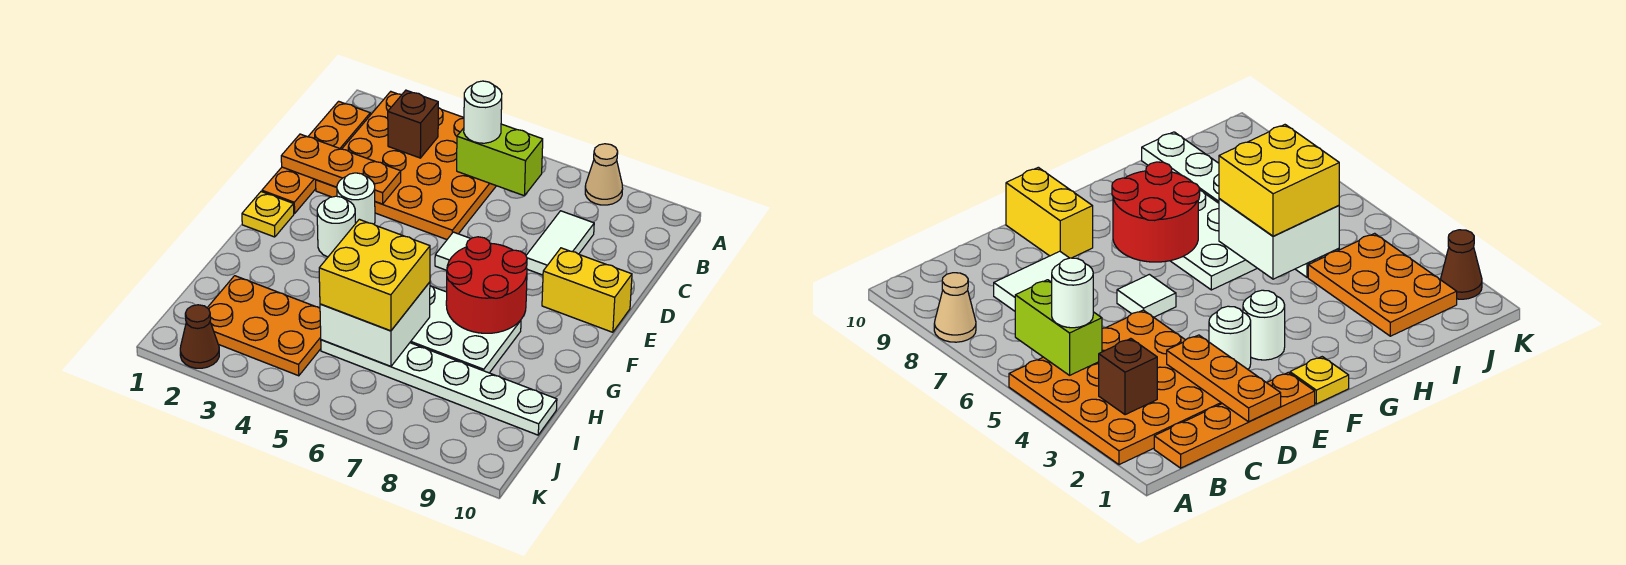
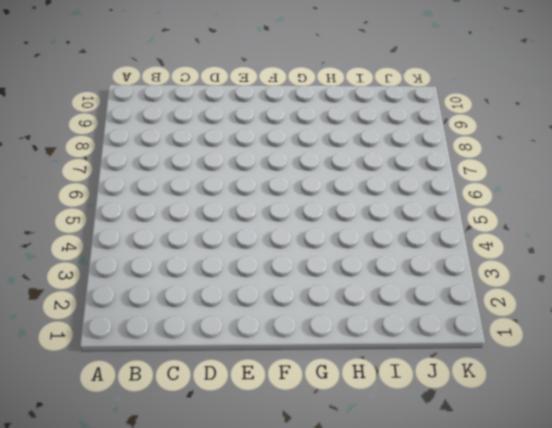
none -> orange 4x4 plate [316,92,496,239]
none -> tan 1x1 cone [585,144,623,205]
none -> orange 1x4 plate [262,101,370,213]

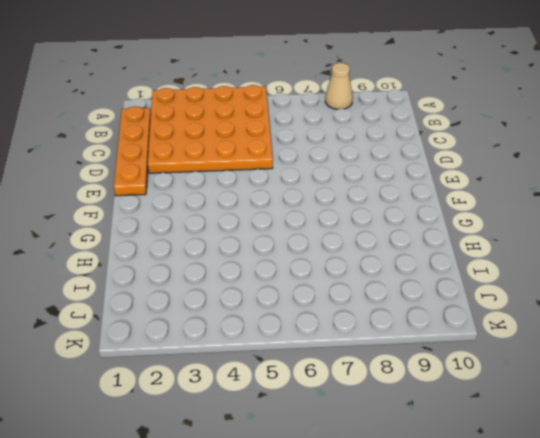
none -> white 1x2 tile [526,211,594,275]
none -> white 1x1 round brick [337,173,375,225]
none -> white 1x1 tile [435,232,471,270]

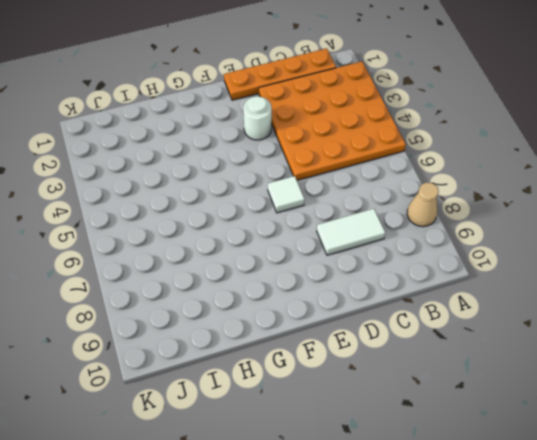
none -> yellow 1x2 brick [542,248,632,332]
none -> yellow 1x1 plate [242,192,294,237]
none -> white 1x1 round brick [317,196,355,257]

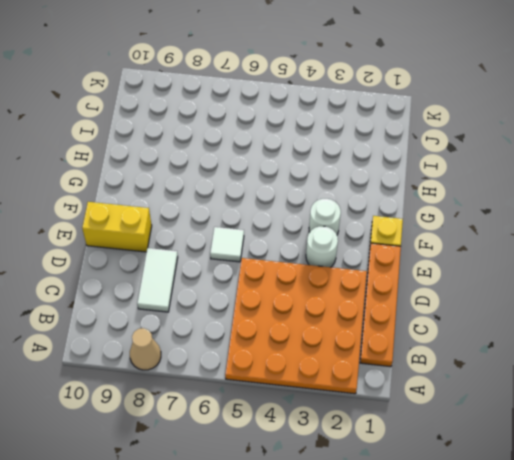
none -> white 2x3 plate [410,286,521,373]
none -> orange 2x3 plate [207,276,321,376]
none -> white 1x6 plate [321,340,557,435]

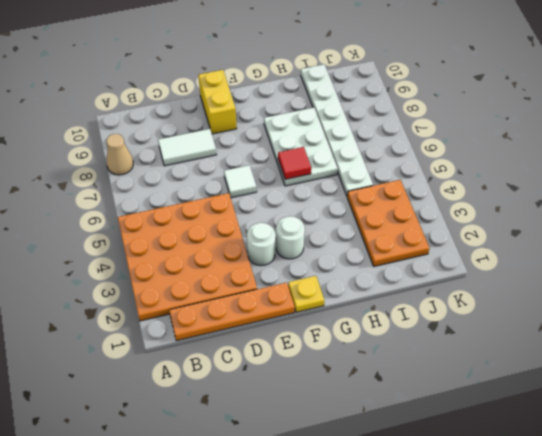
red 1x1 tile [278,147,311,180] -> none
none -> brown 1x1 cone [180,305,219,368]
none -> brown 1x1 brick [388,90,438,158]
none -> lime 1x2 brick [457,124,543,196]

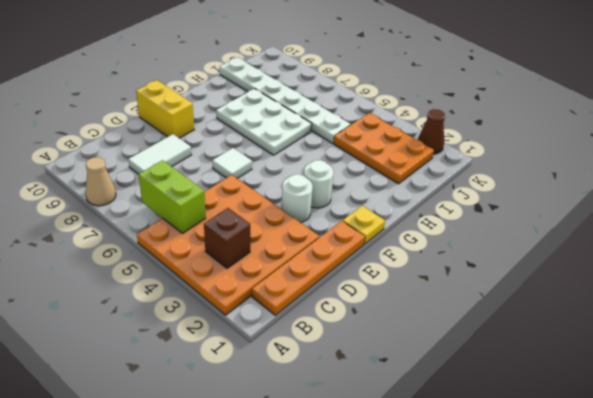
none -> orange 1x3 plate [281,134,401,204]
none -> red 2x2 round brick [446,237,527,333]
none -> white 2x2 brick [320,282,430,366]

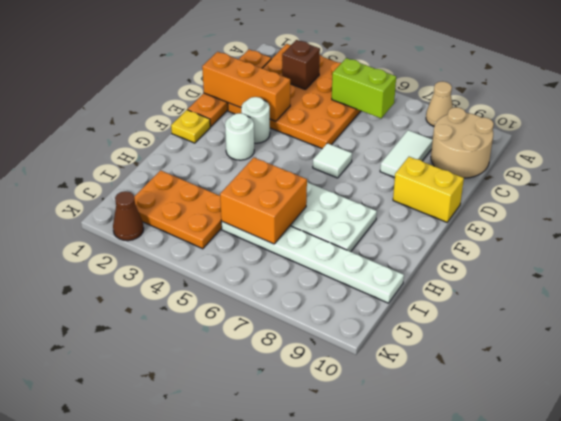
tan 2x2 round brick [431,107,494,178] -> none
orange 1x3 brick [202,52,290,121] -> orange 1x3 plate [281,134,401,204]
orange 2x2 brick [220,158,307,244] -> white 2x2 brick [320,282,430,366]
none -> red 2x2 round brick [446,237,527,333]
none -> white 1x1 round brick [464,81,502,143]
none -> yellow 2x2 brick [319,219,430,331]

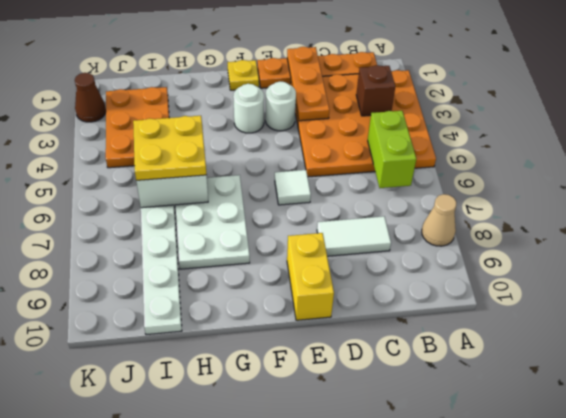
yellow 2x2 plate [133,116,207,181] -> yellow 2x2 brick [319,219,430,331]
none -> red 2x2 round brick [446,237,527,333]
none -> white 1x1 round brick [464,81,502,143]

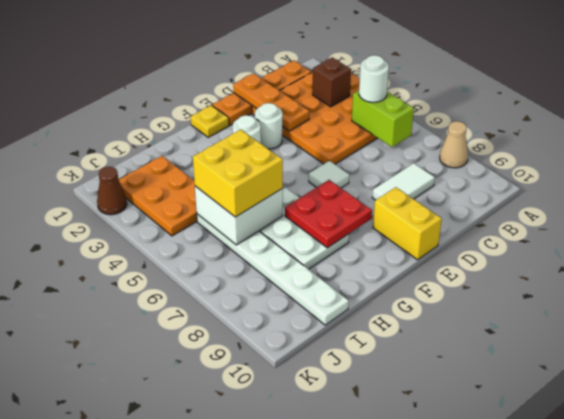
red 2x2 plate [285,180,372,248] -> red 2x2 round brick [446,237,527,333]

